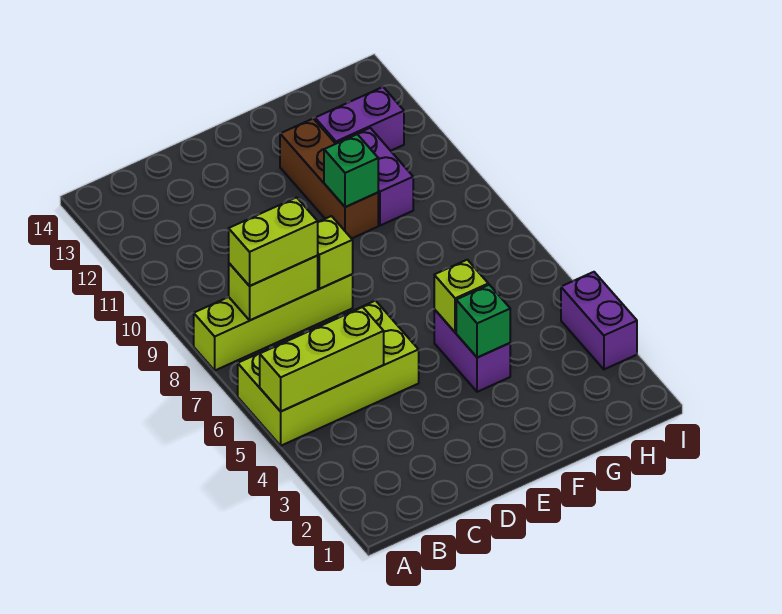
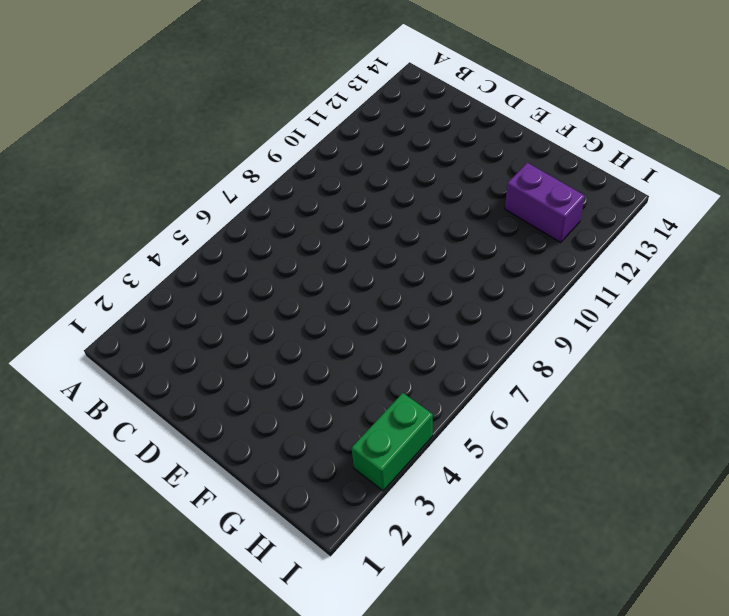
green 1x2 brick [351,393,433,491] -> purple 1x2 brick [561,272,637,369]
none -> lime 2x4 brick [238,301,419,446]
none -> lime 1x4 brick [194,274,353,370]
none -> purple 1x2 brick [434,309,510,392]

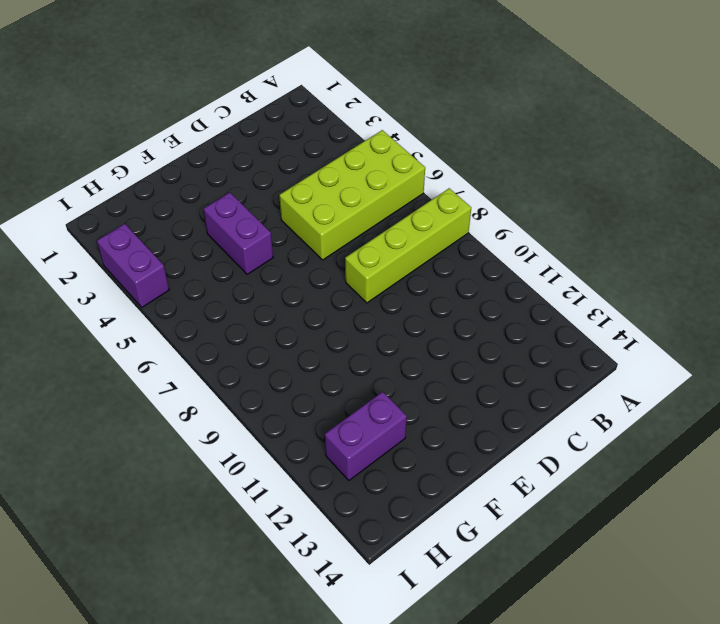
none -> brown 1x3 brick [280,119,378,239]
none -> purple 1x2 brick [338,128,413,226]
none -> lime 1x3 brick [260,307,384,411]

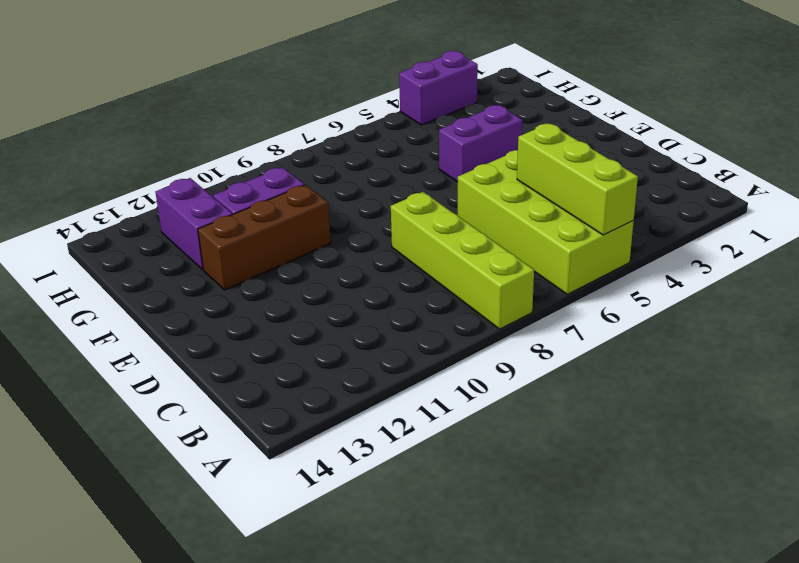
none -> lime 1x2 brick [229,256,318,320]
none -> lime 1x1 brick [317,216,353,289]
none -> green 1x1 brick [456,285,510,358]

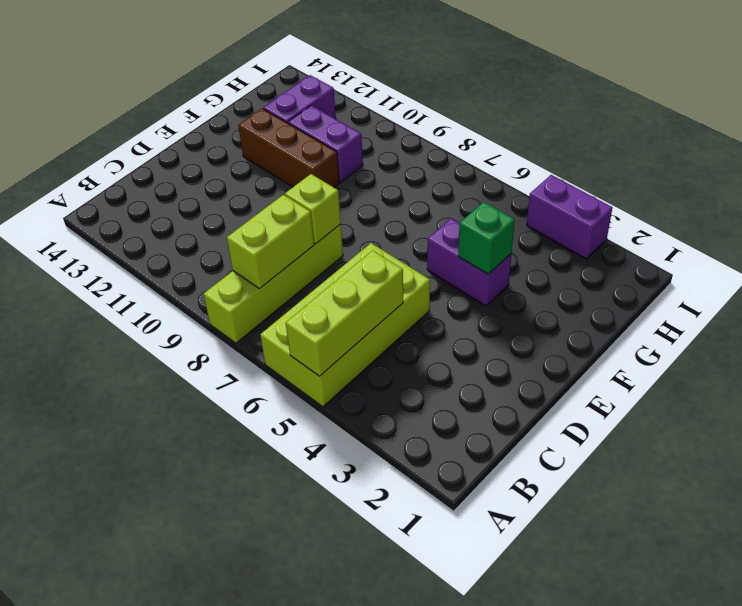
none -> lime 1x1 brick [434,260,488,332]
none -> green 1x1 brick [324,134,378,207]
none -> lime 1x2 brick [229,197,318,286]

